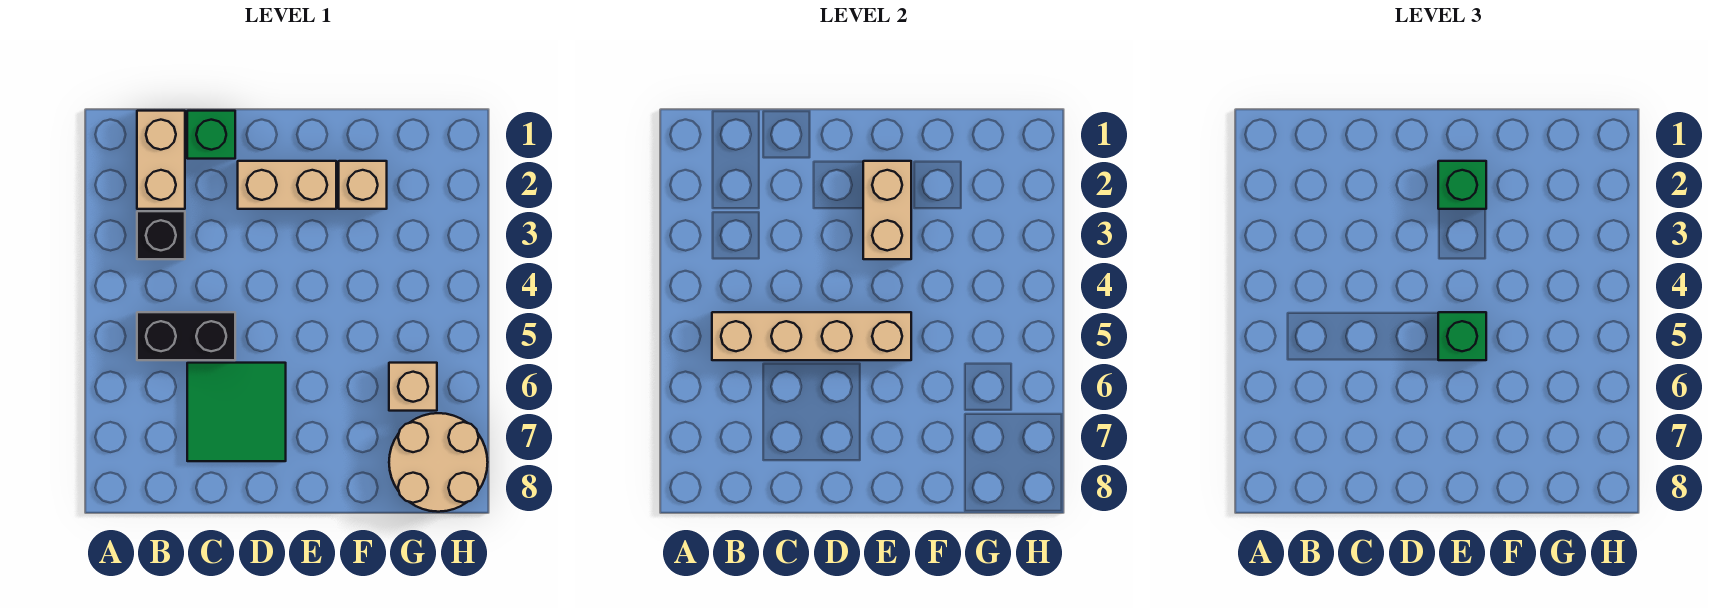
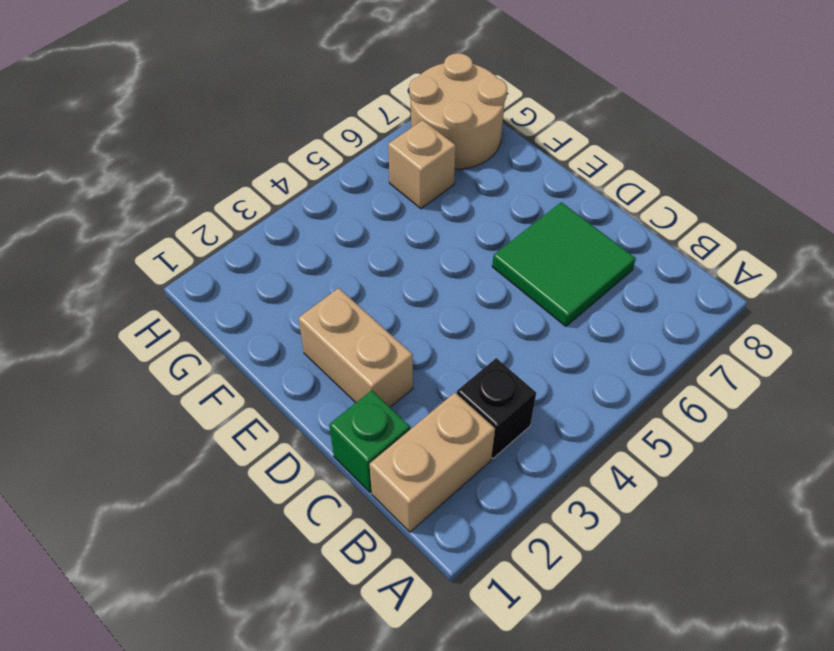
none -> black 1x2 brick [137,312,235,360]
none -> tan 1x1 brick [339,161,387,209]
none -> tan 1x4 brick [712,312,911,360]

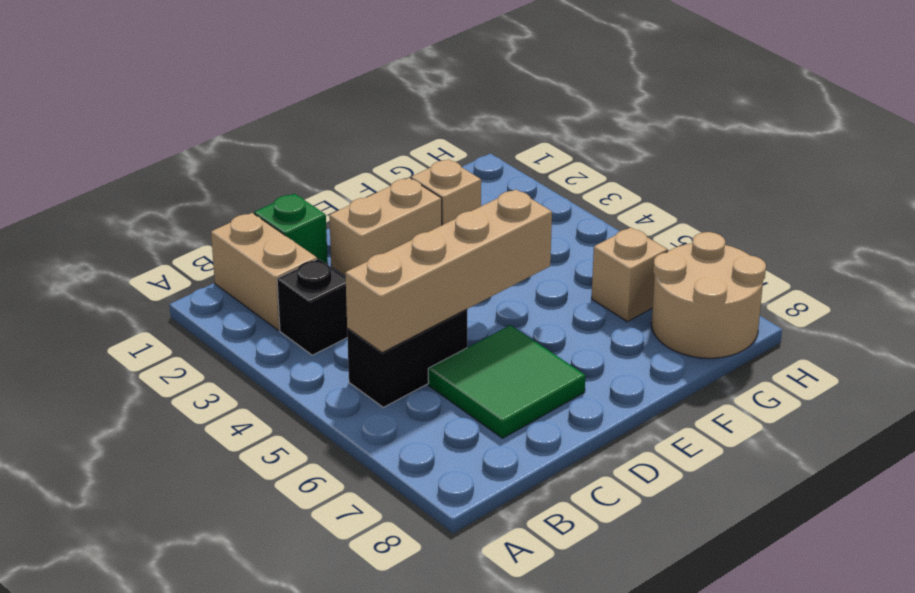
none -> tan 1x2 brick [863,161,911,259]
none -> green 1x1 brick [1438,161,1486,209]
none -> green 1x1 brick [1438,312,1486,360]

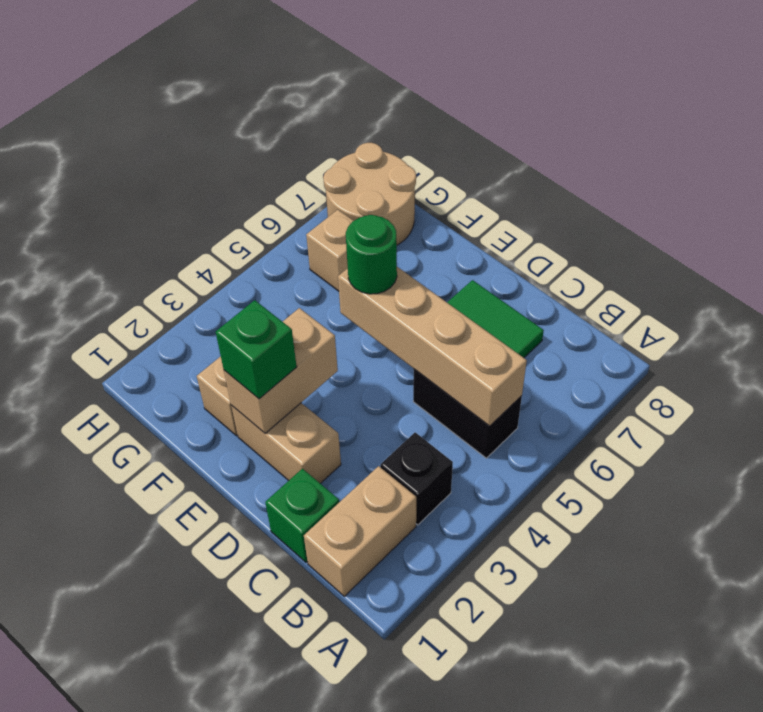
green 1x1 round brick [346,215,397,294] -> green 1x1 brick [1438,312,1486,360]

